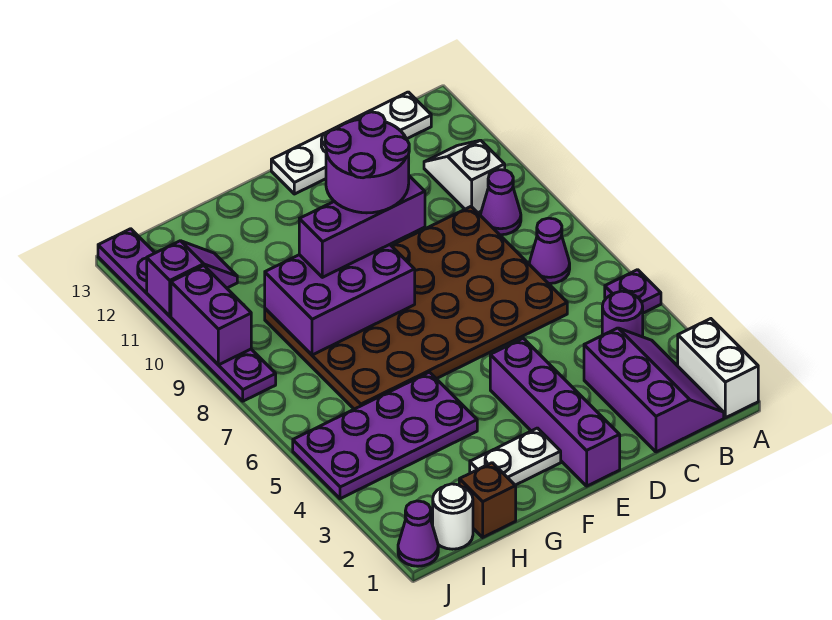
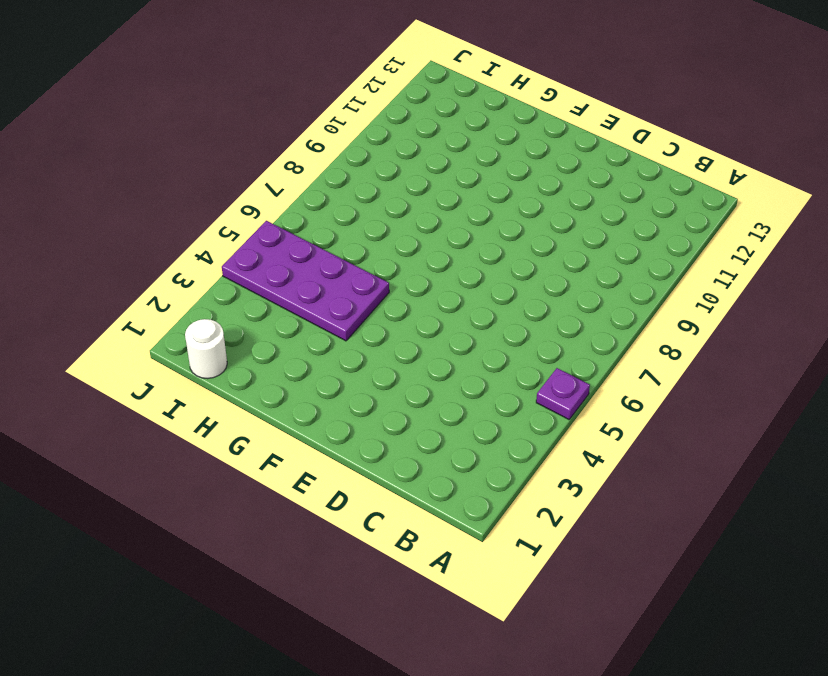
none -> white 1x2 brick [678,319,758,418]
none -> purple 2x3 slope [584,328,724,452]
none -> purple 1x1 round brick [602,291,643,337]

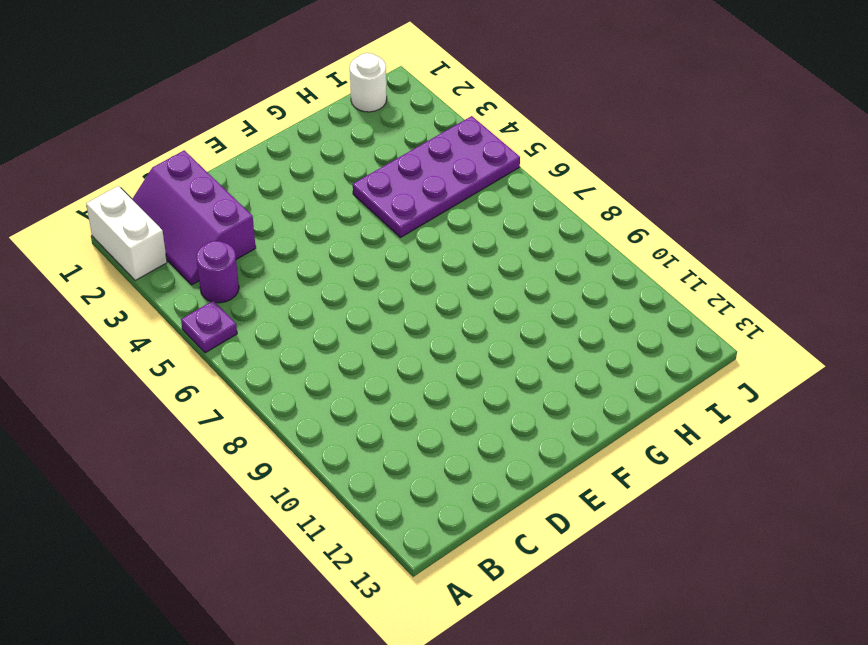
none -> purple 1x1 cone [529,218,570,283]
none -> purple 1x1 cone [481,170,521,235]
none -> white 1x2 slope [424,140,505,213]

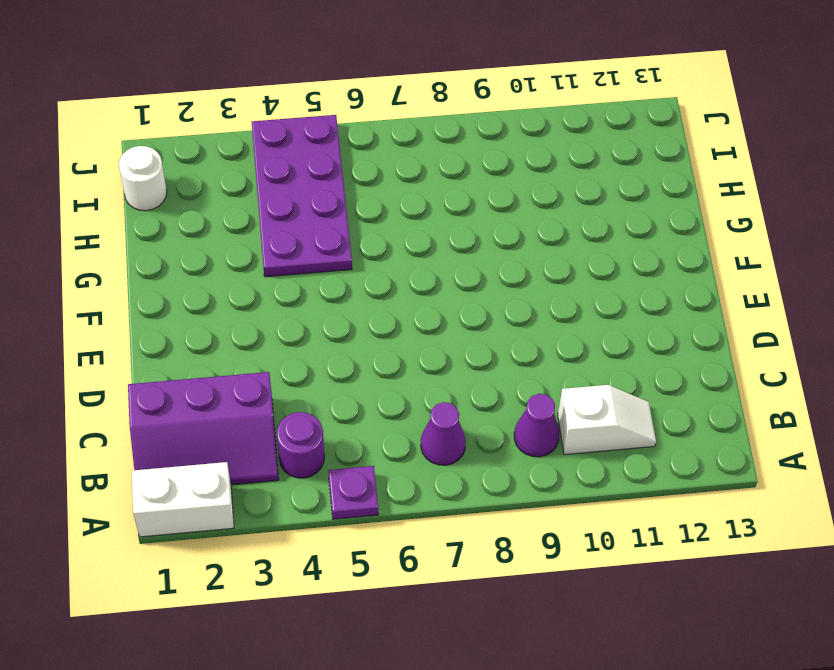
none -> white 1x4 plate [271,92,431,194]
none -> brown 4x6 plate [265,207,567,409]
none -> purple 1x4 brick [490,338,620,486]

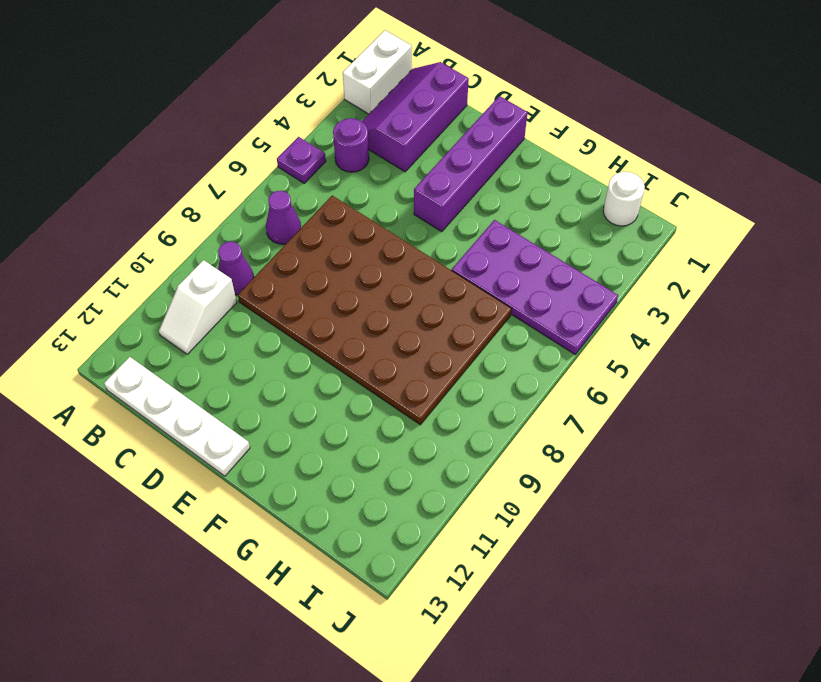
none -> white 1x2 plate [470,428,561,485]
none -> brown 1x1 brick [459,463,516,537]
none -> purple 1x1 cone [398,501,438,566]

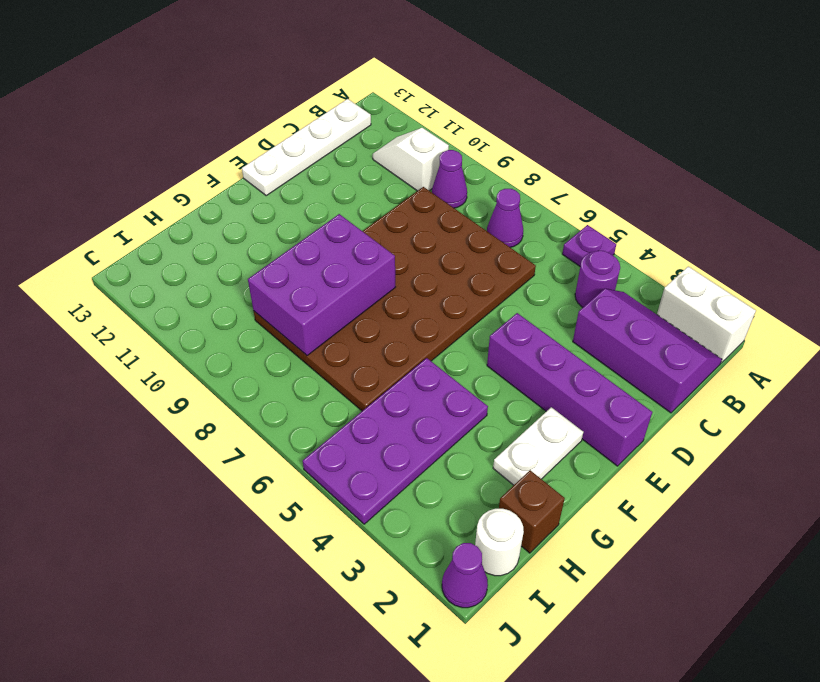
none -> purple 1x6 plate [98,229,276,401]
none -> purple 1x2 slope [147,241,237,316]
none -> purple 1x2 brick [171,266,251,365]

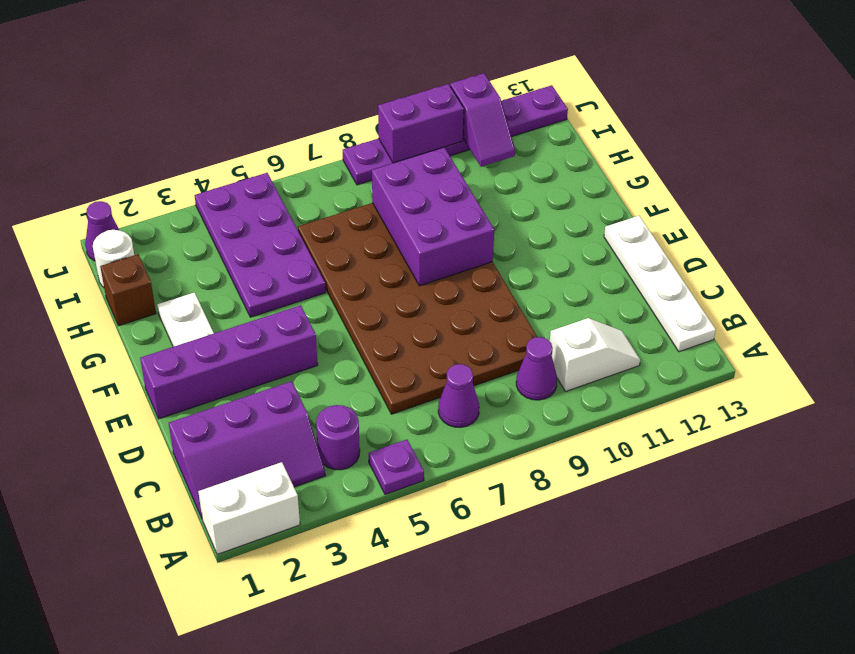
none -> purple 1x3 brick [299,176,425,277]
none -> purple 2x2 round brick [325,112,409,213]

